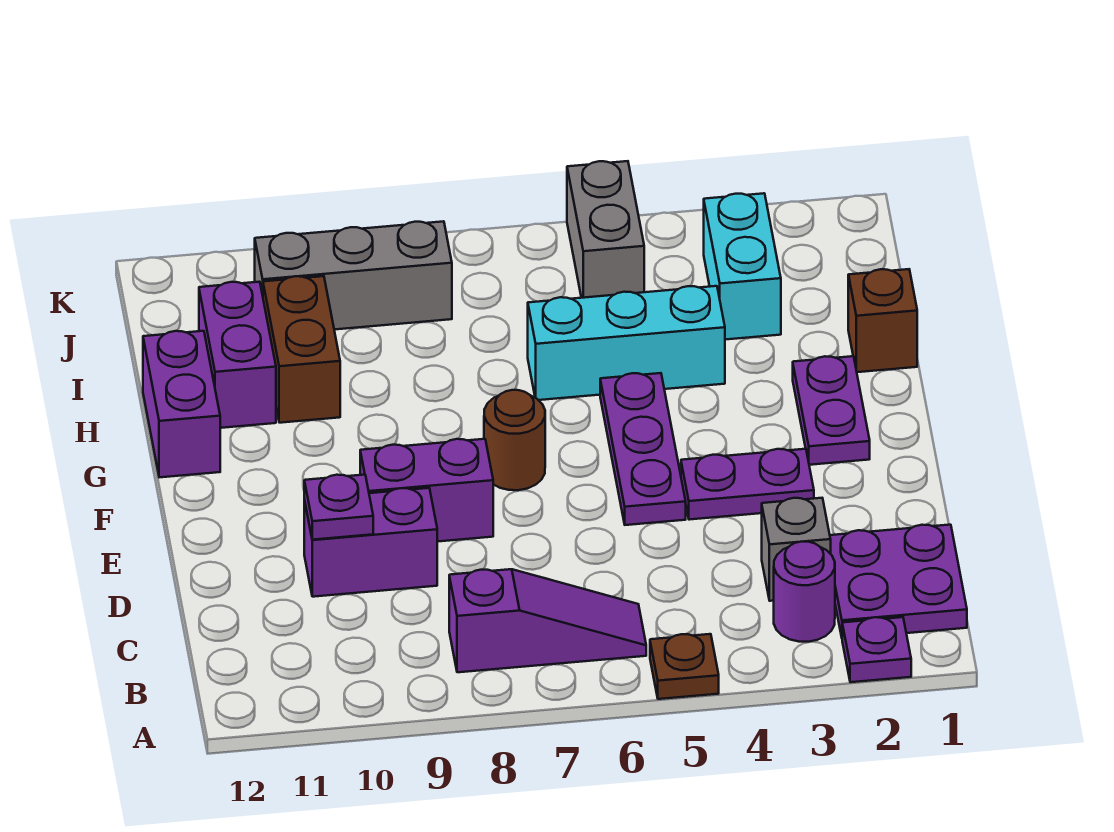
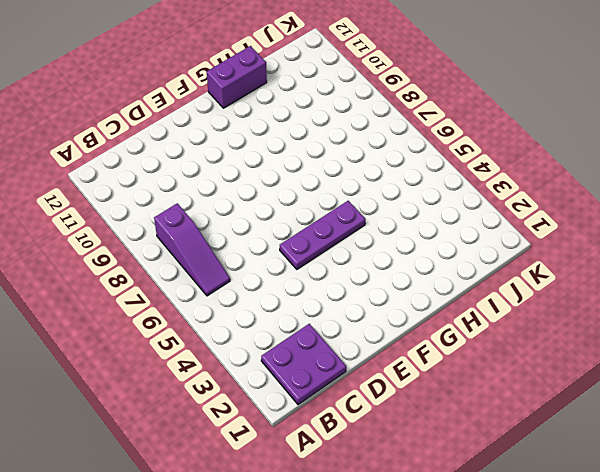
none -> purple 1x1 plate [842,617,911,682]
none -> brown 1x1 plate [650,634,719,699]
none -> purple 1x1 round brick [774,542,835,642]

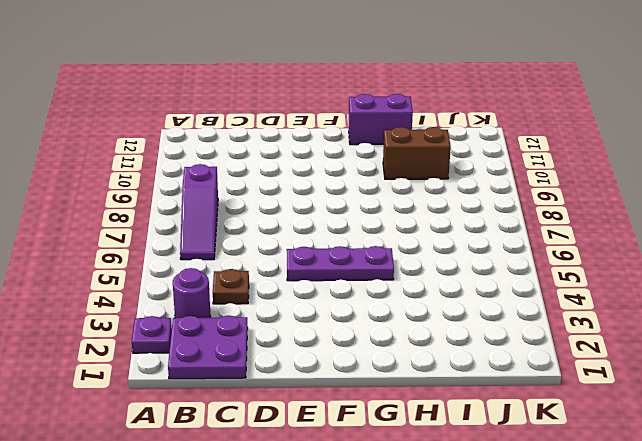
brown 1x1 plate [213,269,249,304] -> brown 1x1 plate moved to [650,634,719,699]
none -> grey 1x1 brick [762,498,831,601]
none -> purple 1x2 brick [304,488,437,597]
none -> purple 1x2 plate [681,449,814,520]

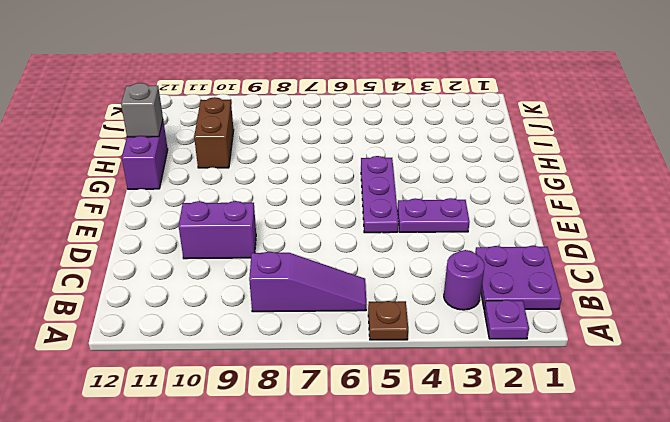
grey 1x1 brick [121,83,163,137] -> grey 1x1 brick moved to [762,498,831,601]
none -> purple 1x2 brick [360,439,493,542]
none -> purple 1x2 plate [793,356,870,465]
none -> brown 1x1 round brick [484,390,545,490]

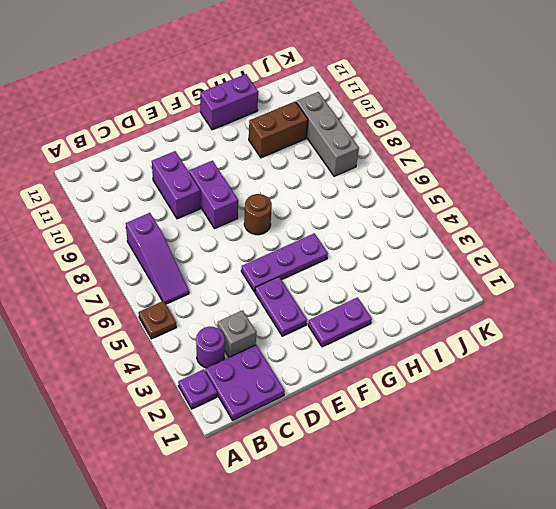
none -> brown 1x1 brick [848,269,917,372]
none -> cyan 1x3 brick [528,286,725,400]
none -> purple 1x2 brick [199,282,276,428]

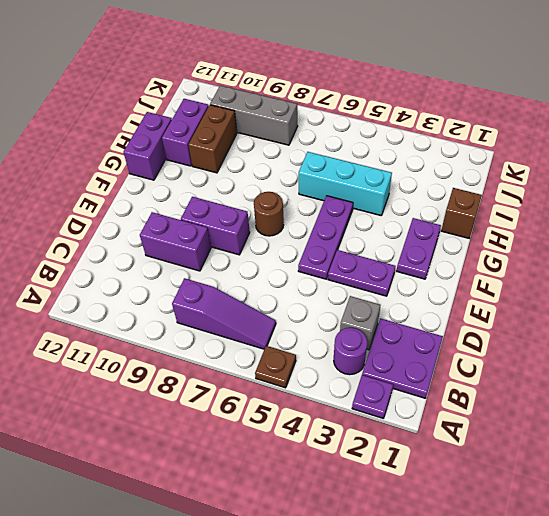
none -> cyan 1x2 brick [704,193,781,340]
none -> grey 1x2 brick [567,161,644,298]
none -> purple 1x1 plate [304,475,373,540]

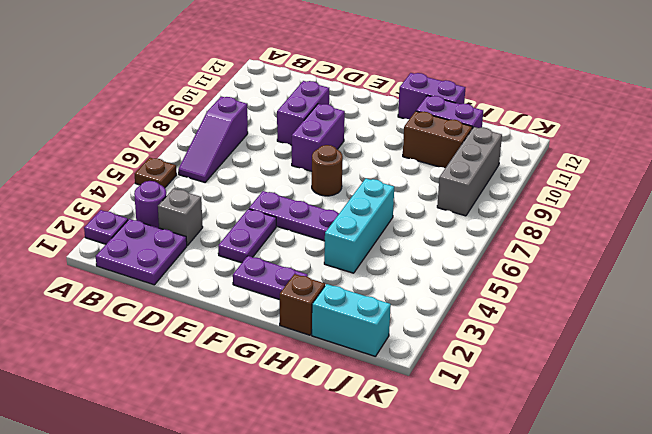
cyan 1x2 brick [312,284,391,357] -> cyan 1x2 brick moved to [704,193,781,340]
none -> grey 1x2 brick [567,161,644,298]
none -> purple 1x1 plate [304,475,373,540]

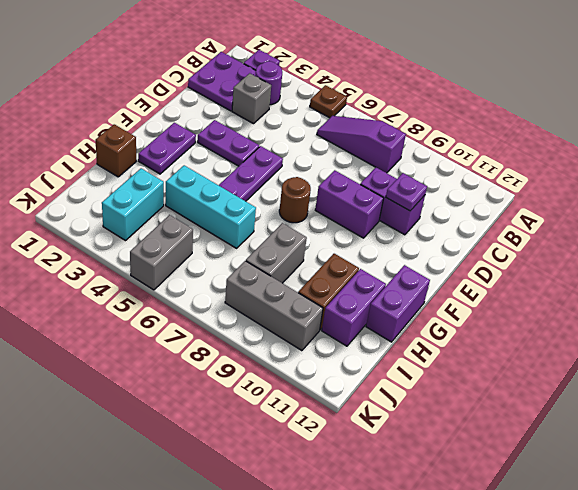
grey 1x2 brick [246,223,307,283] -> none

